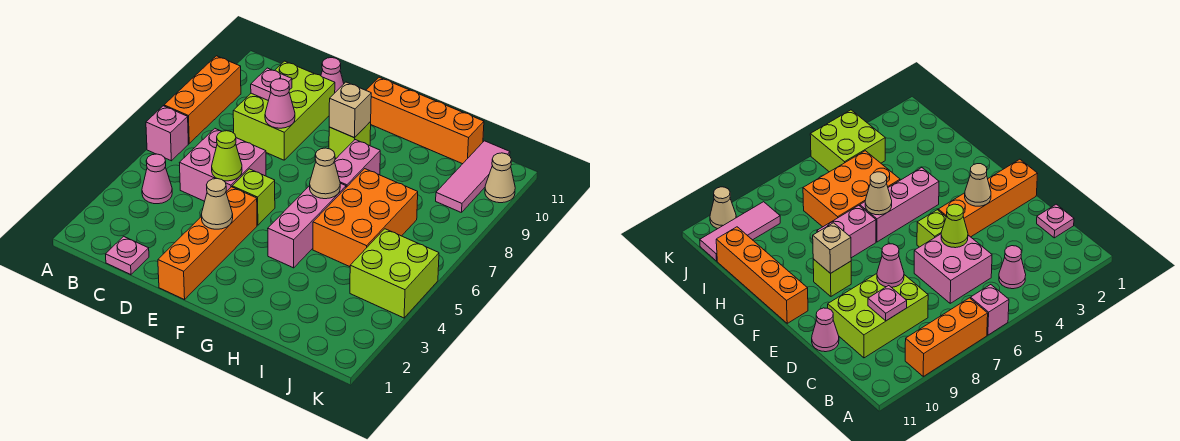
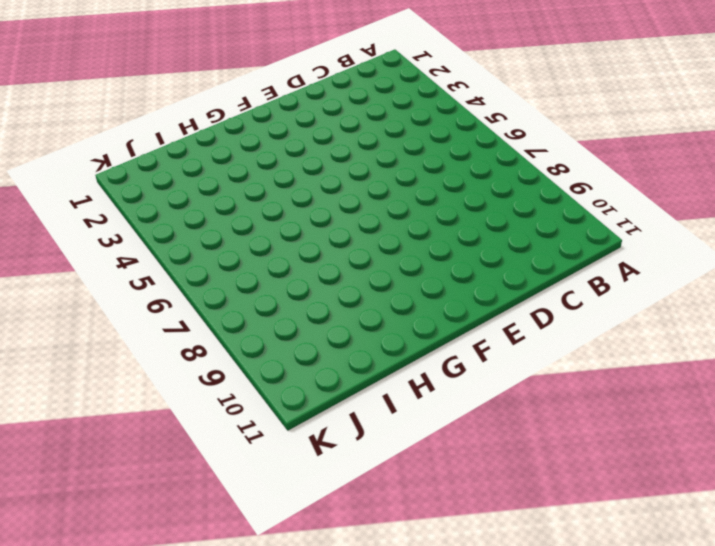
none -> pink 1x1 brick [146,106,188,161]
none -> orange 1x3 brick [164,56,241,143]
none -> pink 1x1 cone [142,154,172,204]

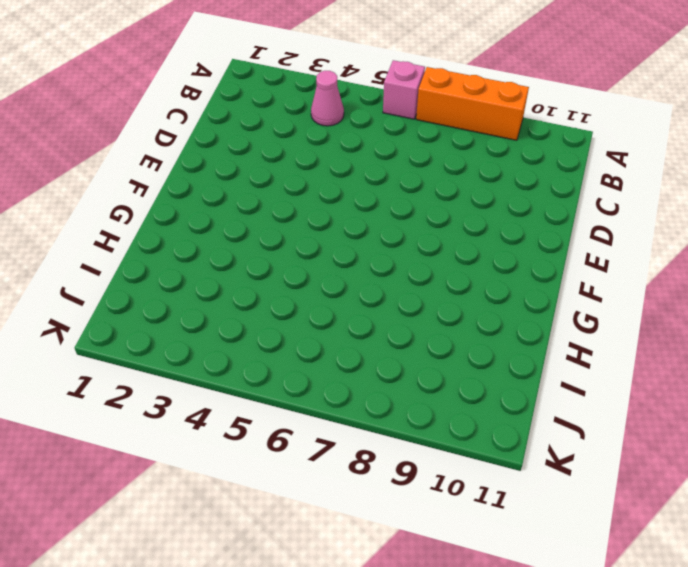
none -> pink 1x1 plate [106,236,149,275]
none -> pink 2x2 brick [180,129,266,201]
none -> lime 2x3 brick [233,61,335,160]

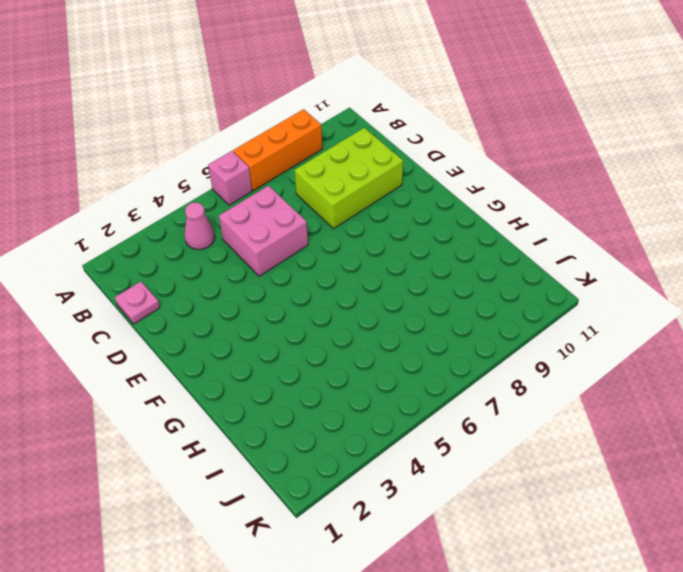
none -> pink 1x1 cone [321,58,344,92]
none -> orange 1x4 brick [158,187,257,300]
none -> lime 1x1 brick [232,169,275,225]

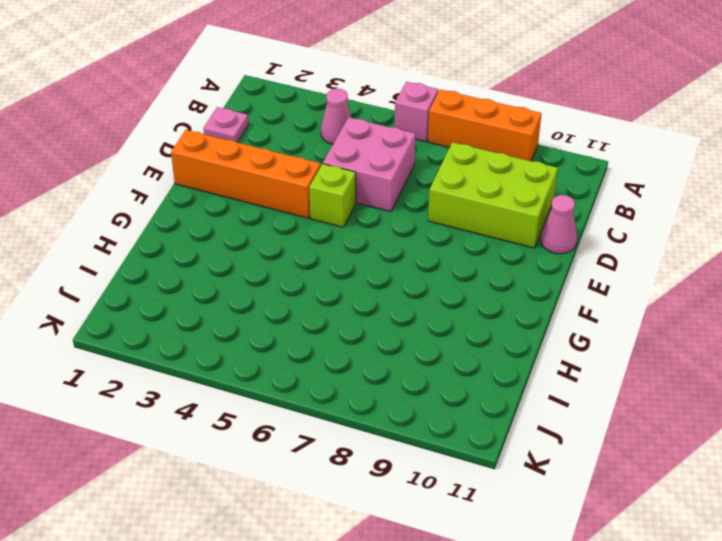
none -> lime 1x1 brick [329,122,371,158]
none -> orange 1x4 brick [366,77,484,164]
none -> pink 1x3 brick [268,183,346,268]

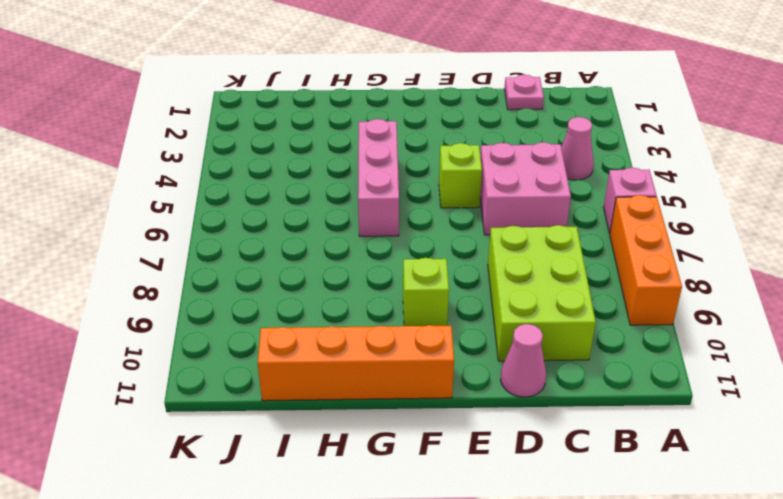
none -> orange 1x4 brick [158,187,257,300]
none -> pink 1x2 brick [334,140,380,187]
none -> orange 2x3 brick [313,169,418,267]

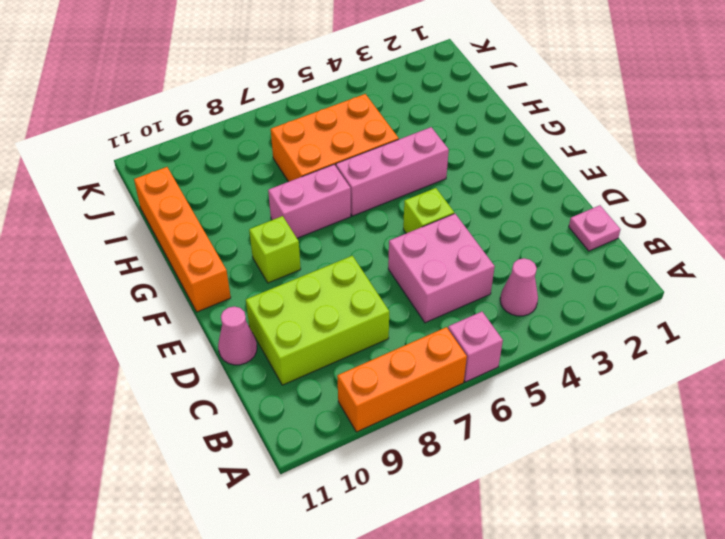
none -> orange 1x4 brick [158,187,257,300]
none -> lime 2x2 brick [350,229,439,318]
none -> pink 1x3 tile [436,141,510,213]

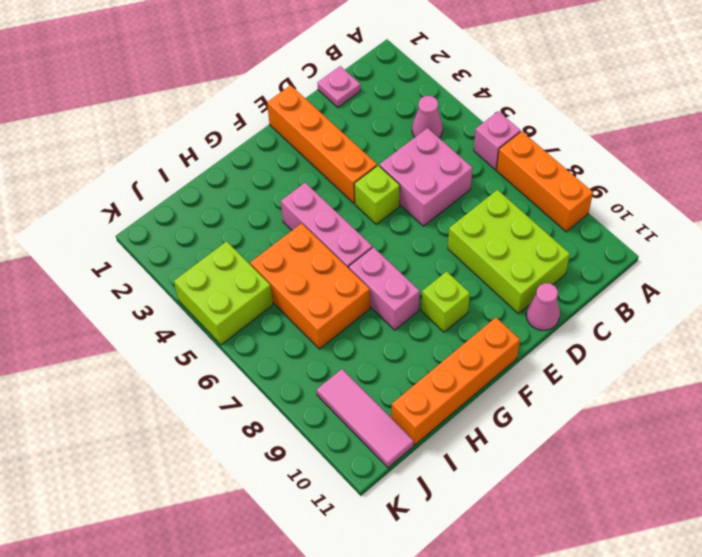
none -> tan 1x1 cone [485,153,515,203]
none -> pink 1x1 plate [251,68,292,101]
none -> lime 1x1 cone [212,131,242,181]

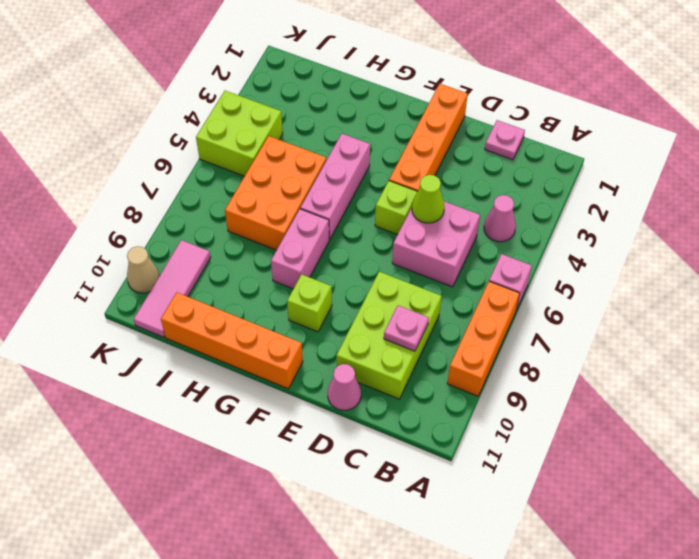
none -> pink 1x1 cone [265,79,295,128]
none -> tan 1x1 cone [201,179,233,229]
none -> tan 1x1 brick [329,82,371,138]

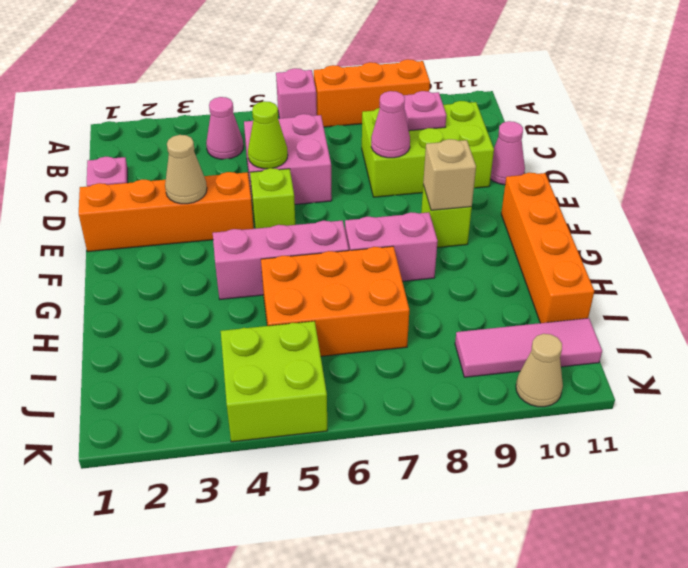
none -> tan 1x1 cone [310,148,340,199]

